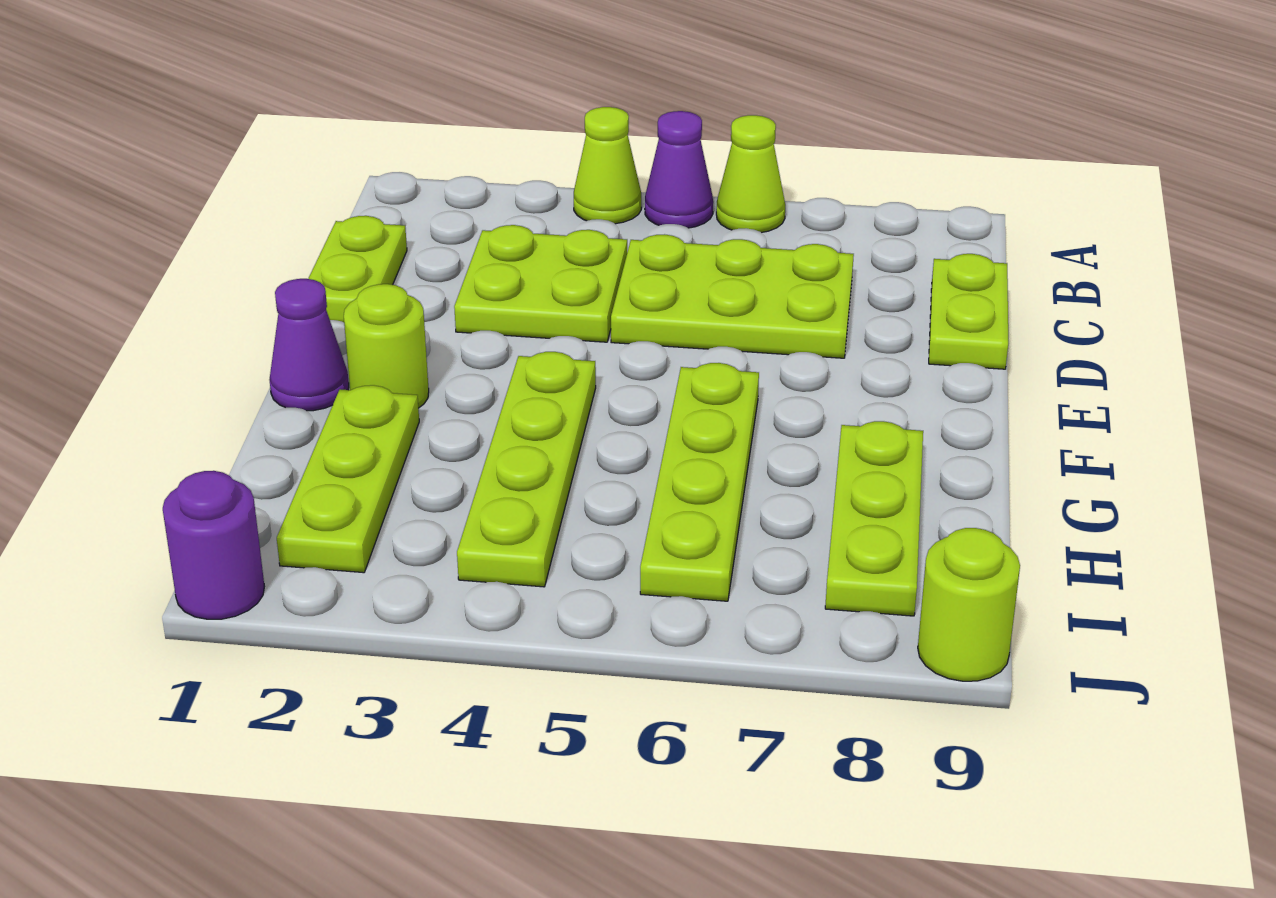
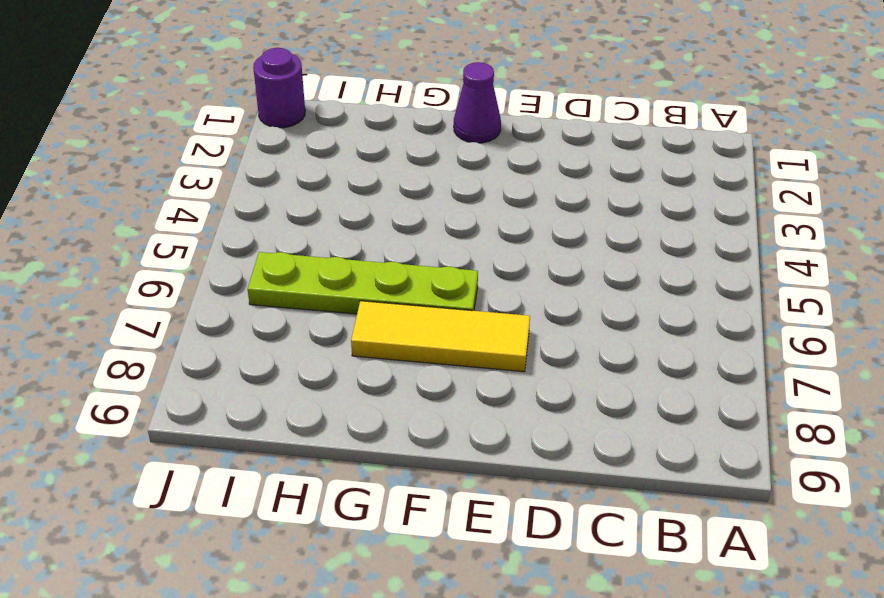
yellow 1x3 tile [351,301,530,372] -> none
none -> lime 1x1 cone [574,107,641,224]
none -> purple 1x1 cone [645,111,713,228]
none -> lime 1x1 cone [716,115,785,233]

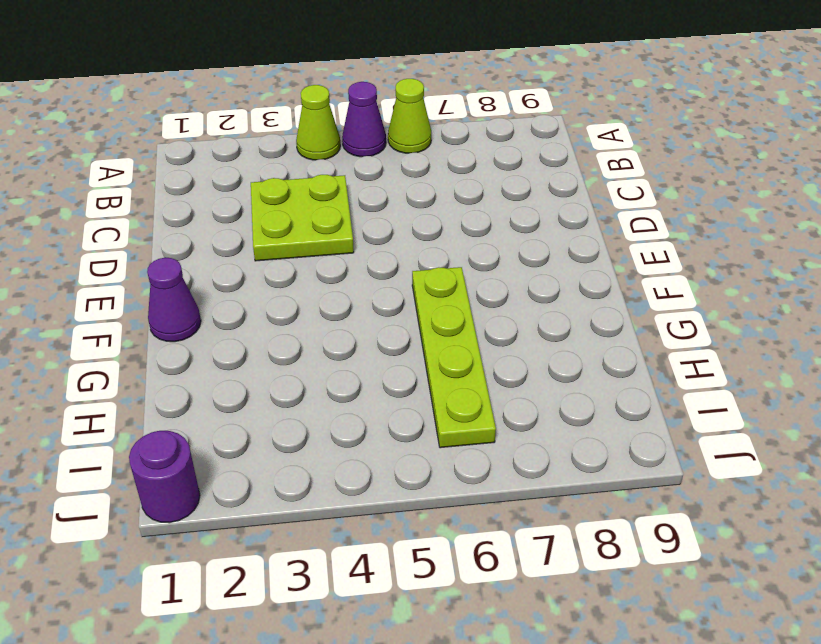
none -> lime 1x2 plate [308,216,407,322]
none -> lime 2x3 plate [611,234,854,358]
none -> lime 1x2 plate [929,254,1008,369]

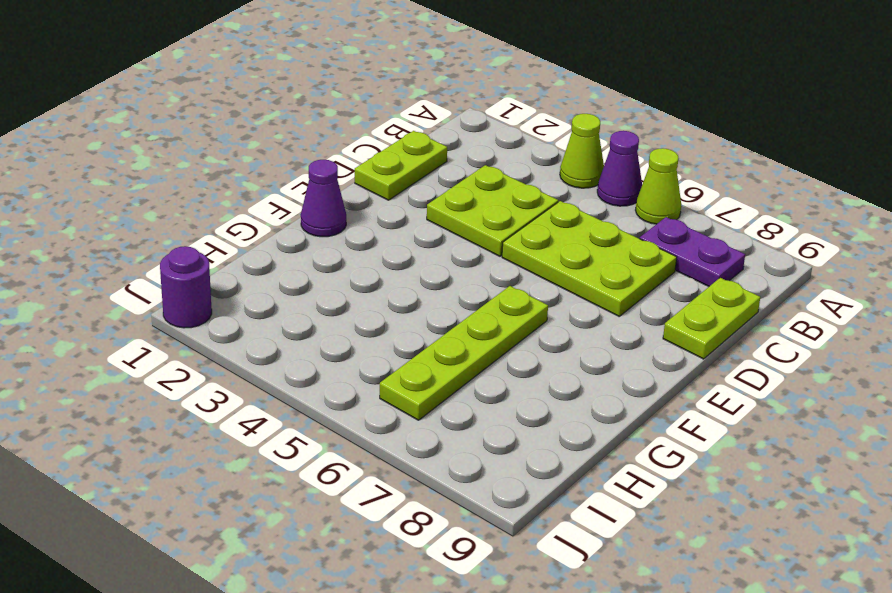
purple 1x2 plate [640,217,745,286] -> none
none -> lime 1x1 round brick [344,284,429,408]
none -> lime 1x4 plate [457,352,596,587]
none -> lime 1x3 plate [277,385,419,573]

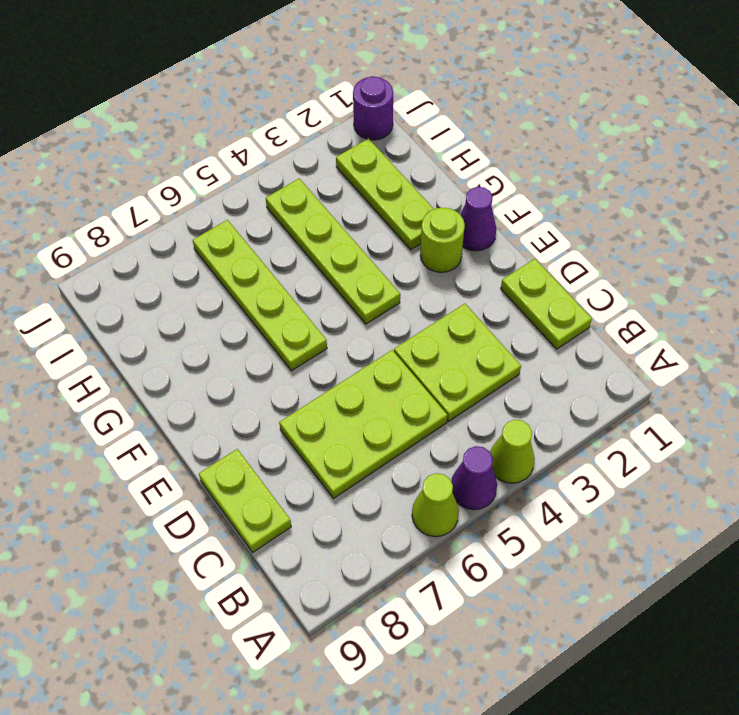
none -> lime 1x3 plate [825,421,923,616]
none -> lime 1x1 round brick [918,528,1020,681]

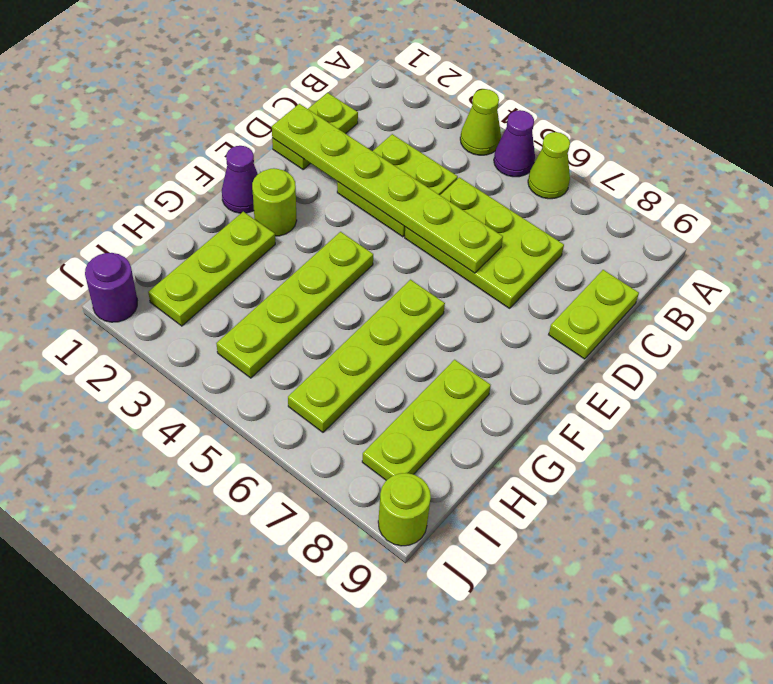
lime 1x6 plate [272,104,503,273] -> none

